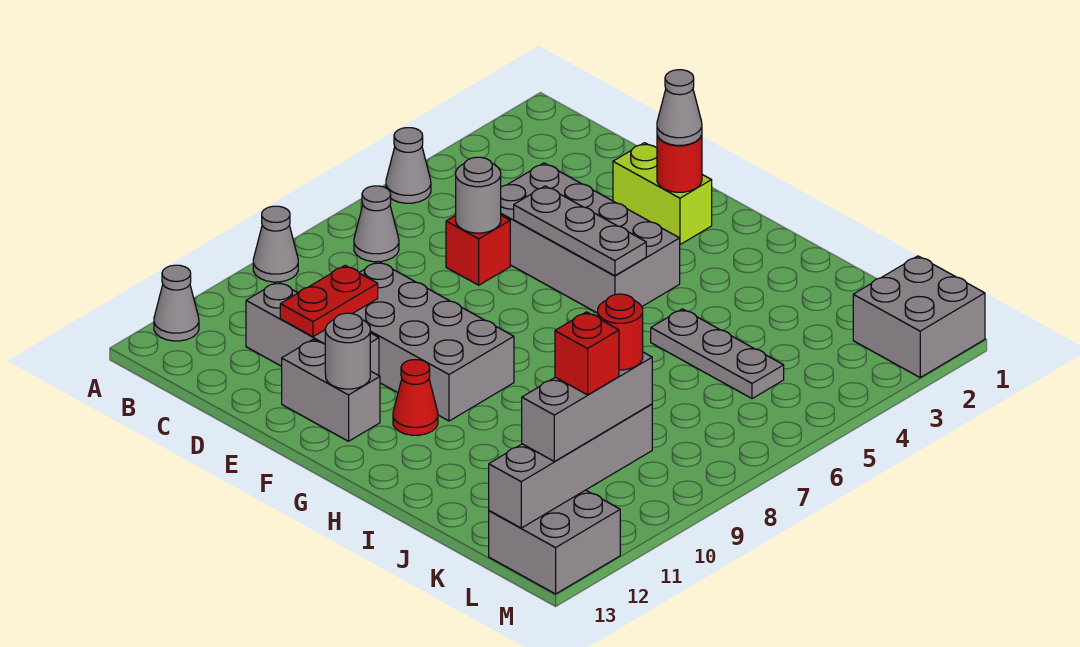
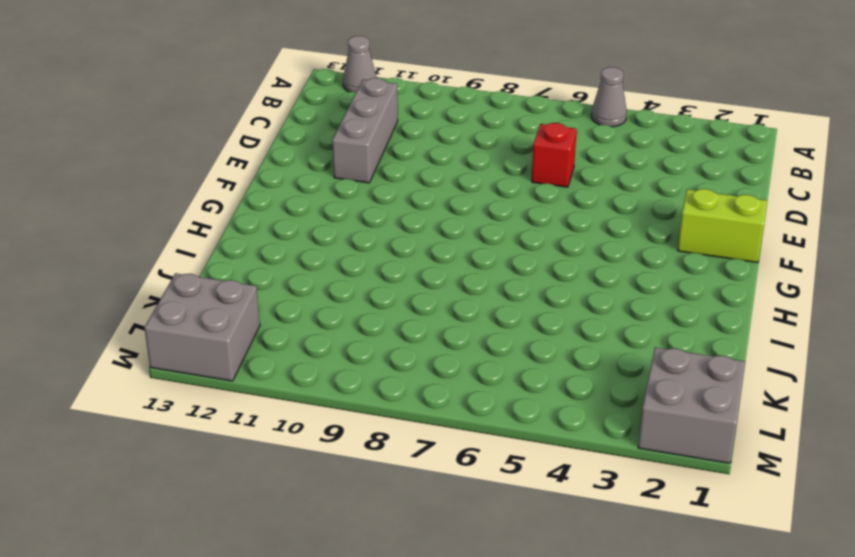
lime 1x2 brick [678,189,767,263] -> lime 1x2 brick turned to [613,143,712,244]
none -> grey 1x1 cone [253,206,298,282]
none -> grey 1x1 cone [354,186,399,262]
none -> grey 2x4 brick [501,163,680,313]

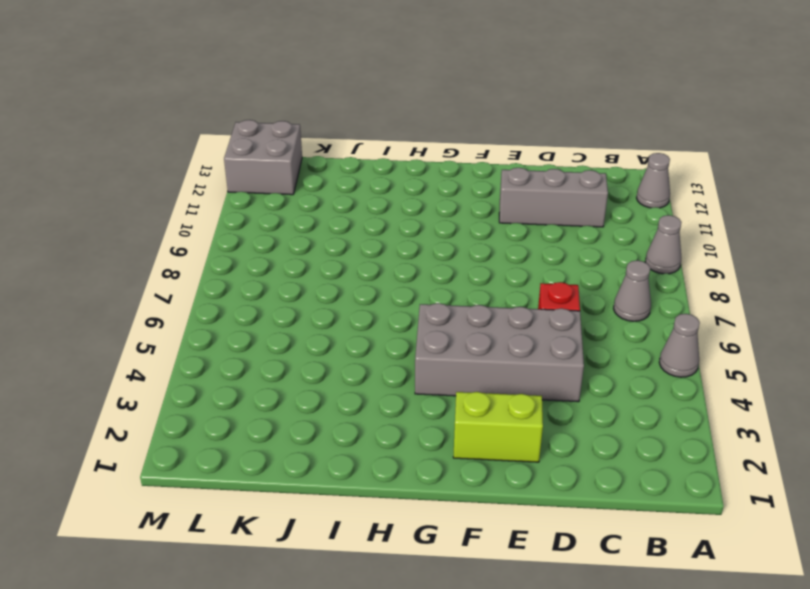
none -> grey 2x4 brick [353,261,514,421]
none -> grey 1x2 brick [282,339,380,441]
none -> red 1x1 cone [393,360,438,435]

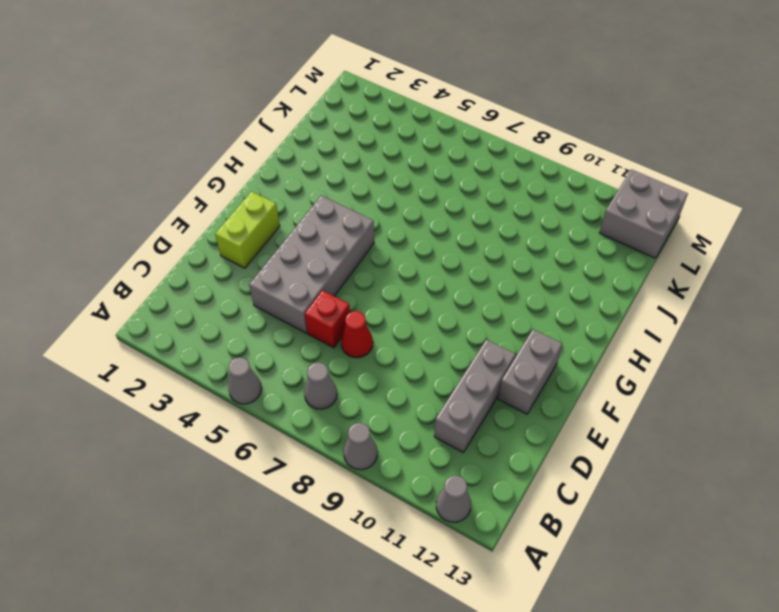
red 1x1 cone [341,311,373,358] -> red 1x1 cone moved to [393,360,438,435]
none -> grey 2x4 brick [353,261,514,421]
none -> grey 1x3 plate [651,309,784,399]
none -> grey 2x2 brick [853,256,985,377]

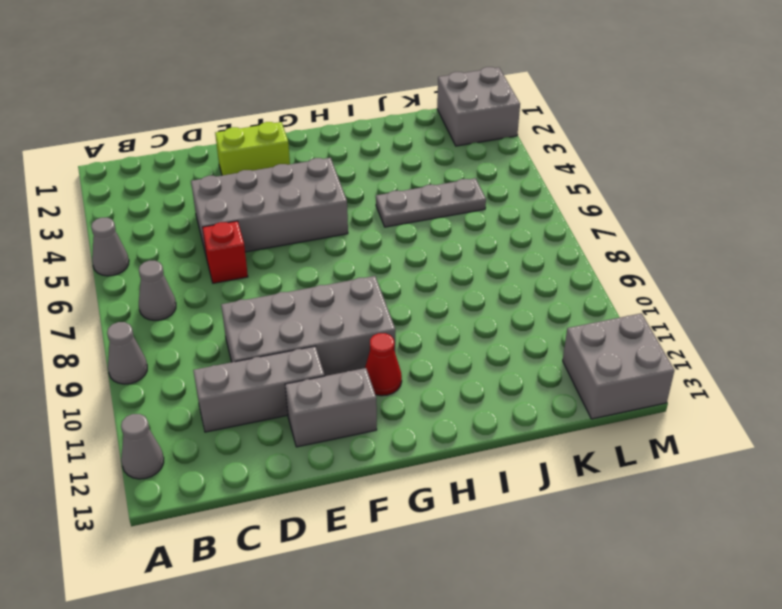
none -> grey 1x1 round brick [456,157,501,233]
none -> red 1x2 plate [280,266,378,337]
none -> grey 1x3 plate [514,186,646,276]

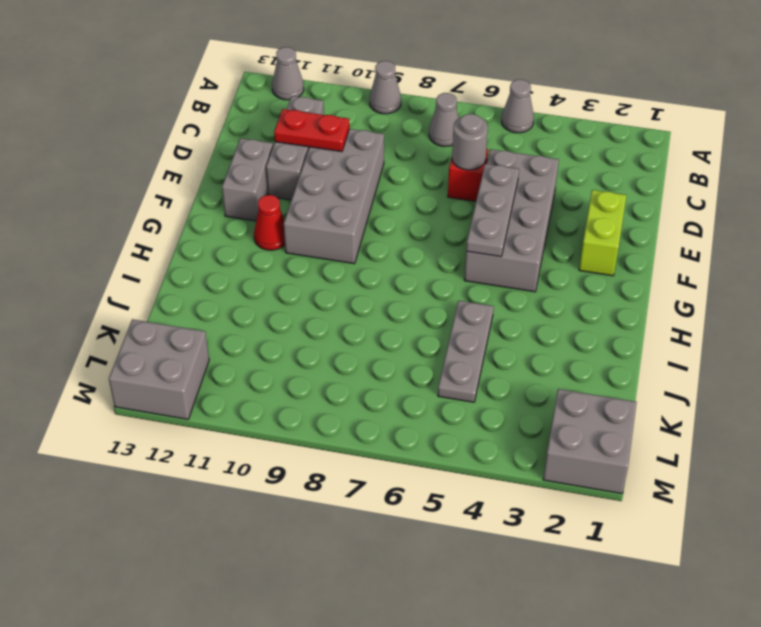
none -> red 1x1 round brick [657,135,702,192]
none -> grey 1x1 round brick [325,313,370,389]
none -> grey 1x4 brick [489,404,652,528]

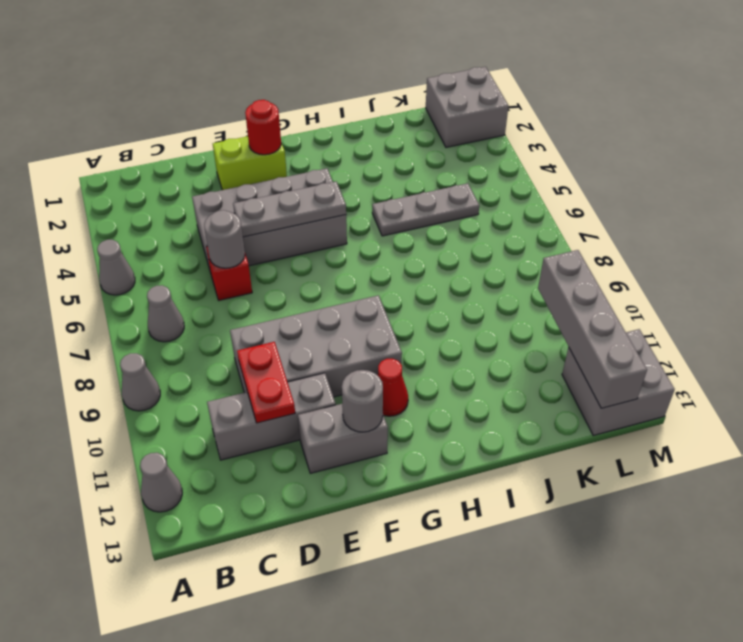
none -> grey 1x1 cone [657,70,702,145]
none -> grey 1x3 brick [522,352,652,461]
none -> red 1x1 round brick [598,294,643,370]

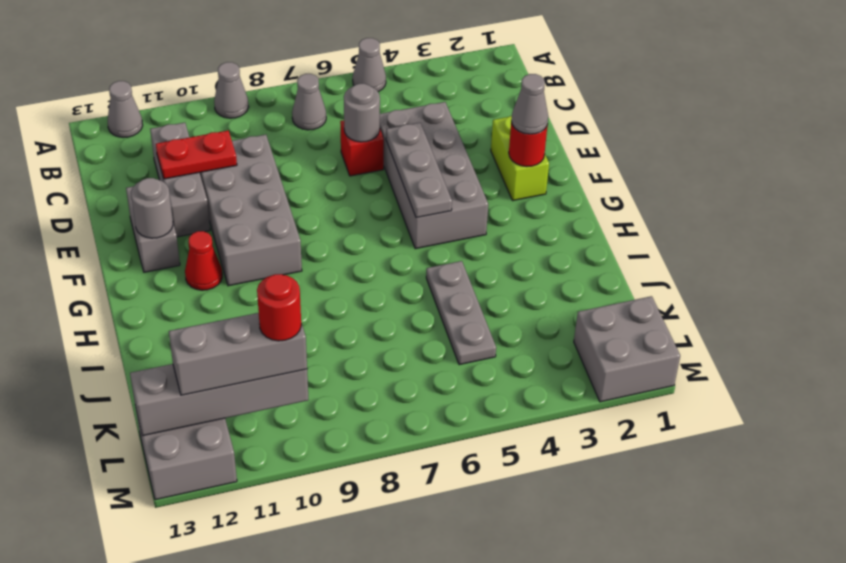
none -> red 1x1 brick [555,312,619,395]

